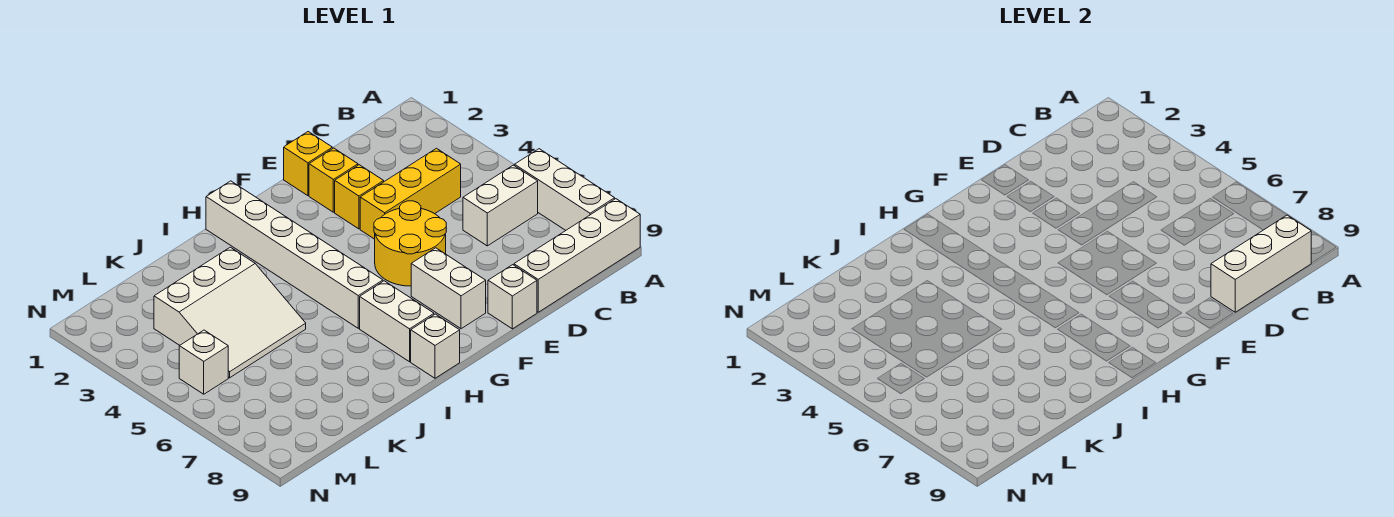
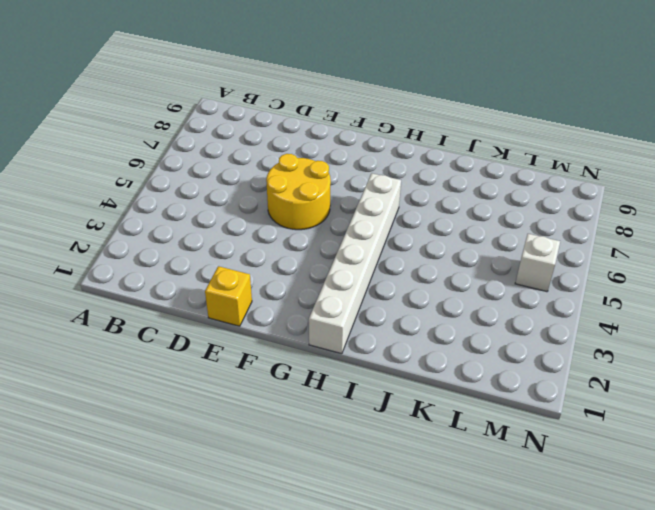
none -> white 1x3 brick [515,149,615,230]
none -> white 1x4 brick [514,199,640,312]
none -> white 1x2 brick [463,165,538,246]

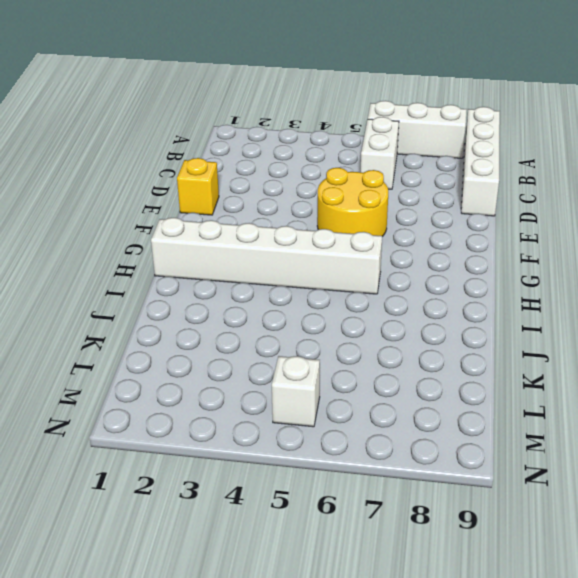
none -> yellow 1x3 brick [360,148,461,239]
none -> yellow 1x1 brick [309,148,358,212]
none -> yellow 1x1 brick [335,165,384,229]

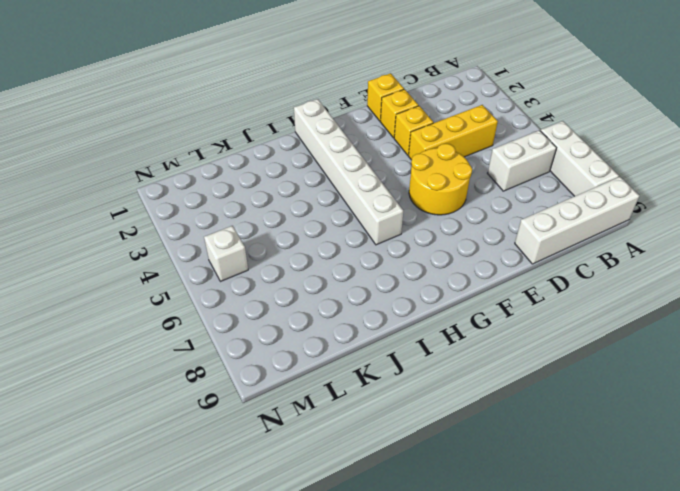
none -> white 1x1 brick [488,265,537,329]
none -> white 1x2 brick [411,248,486,329]
none -> white 1x2 brick [360,281,434,362]

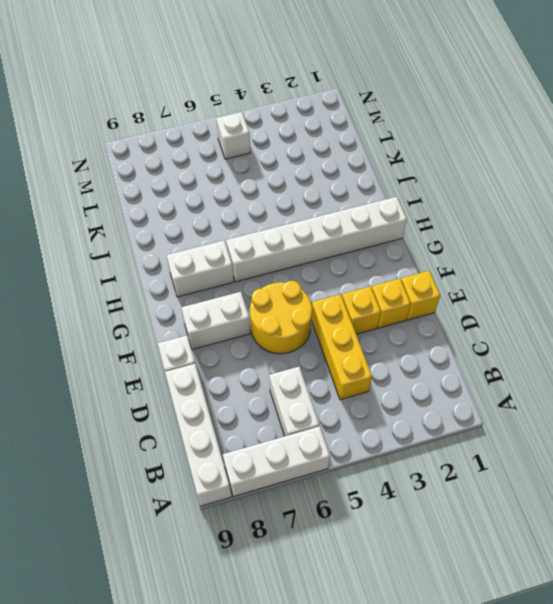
none -> white 1x1 brick [411,314,460,378]
none -> white 3x3 slope [154,247,306,378]
none -> white 1x3 brick [1211,215,1311,312]

